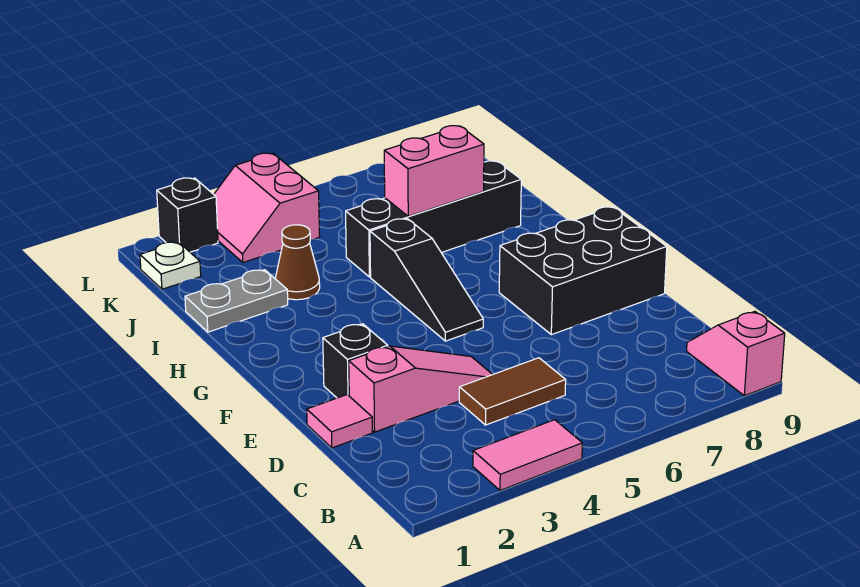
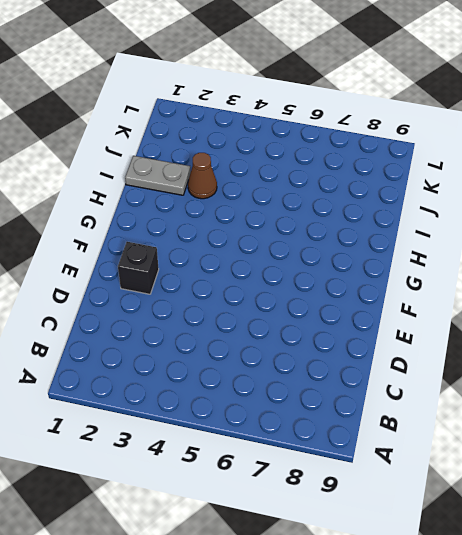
none -> pink 1x2 tile [473,420,582,490]
none -> pink 1x2 slope [687,311,785,396]
none -> brown 1x2 tile [459,358,566,425]

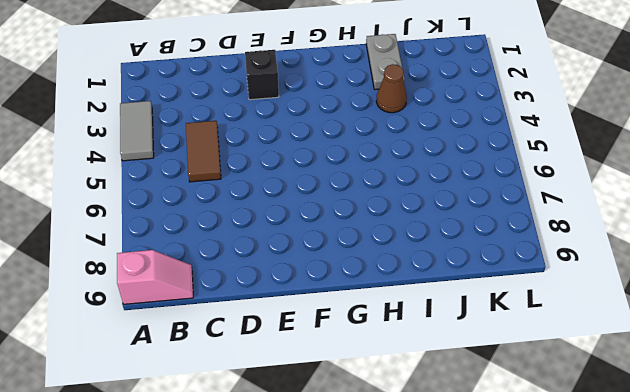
grey 1x2 tile [120,101,154,161] -> pink 1x2 tile [473,420,582,490]
none -> pink 1x1 tile [307,395,373,448]
none -> pink 1x3 slope [349,346,493,432]
none -> black 2x3 brick [499,207,667,335]

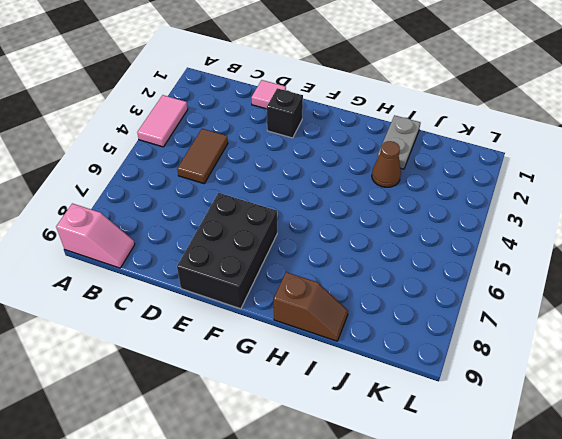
brown 1x2 slope [274,272,348,341] -> none
none -> pink 1x3 slope [349,346,493,432]
none -> black 1x3 slope [370,219,483,341]
none -> black 1x4 brick [346,161,521,277]

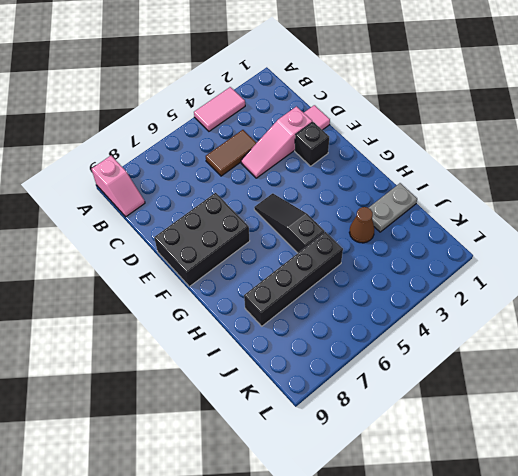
none -> white 1x1 plate [140,242,201,289]
none -> pink 2x2 slope [214,153,320,262]
none -> black 1x1 brick [157,178,218,252]

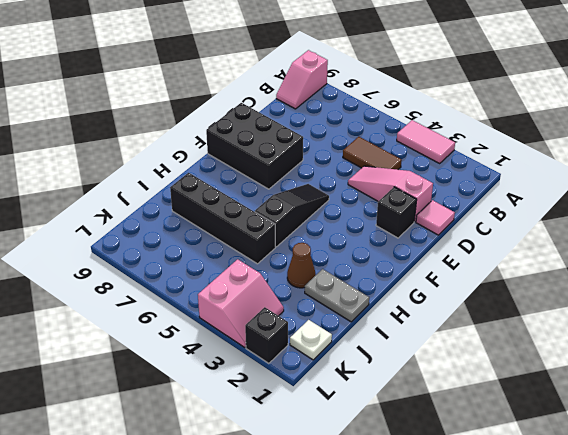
none -> pink 1x2 brick [384,126,484,216]

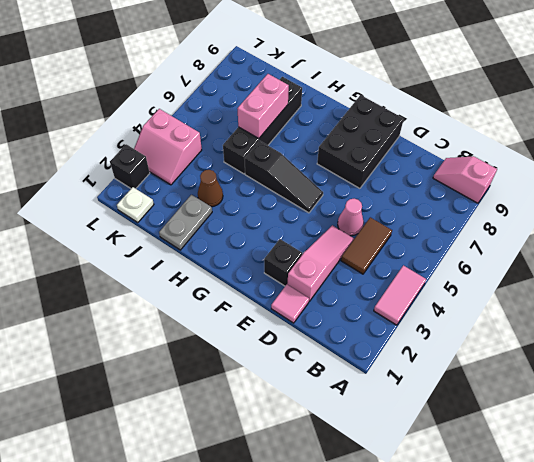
pink 1x1 cone [338,199,364,236] -> none

